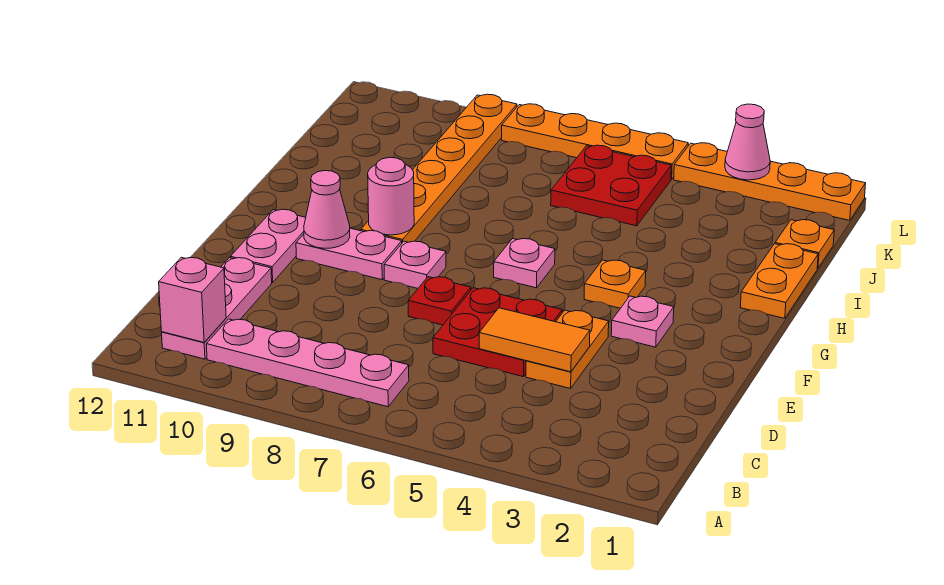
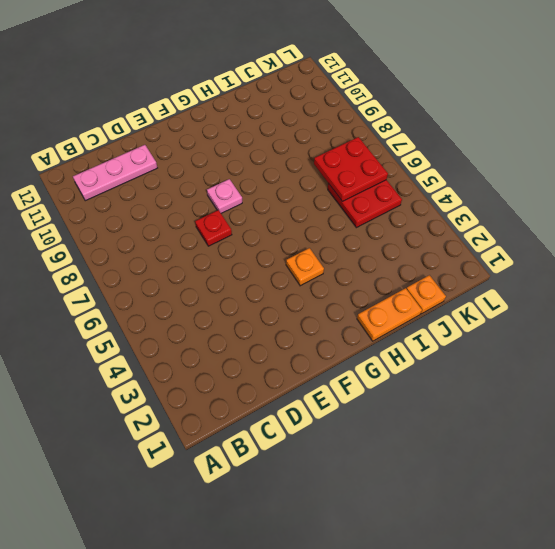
red 2x2 plate [314,137,388,202] -> red 2x2 plate moved to [433,288,562,377]
none -> pink 1x4 plate [206,319,409,407]
none -> orange 1x2 plate [526,310,609,389]
none -> pink 1x2 plate [230,209,306,282]

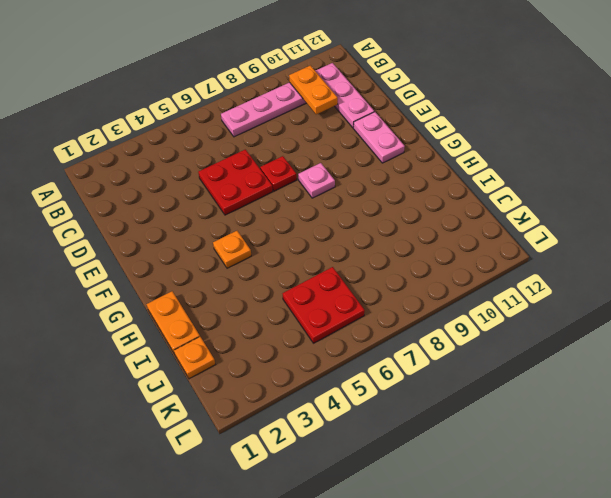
orange 1x2 plate [289,65,338,114] -> orange 1x2 plate moved to [526,310,609,389]
none -> pink 1x1 plate [611,296,674,347]
none -> pink 1x2 plate [296,228,402,280]
none -> pink 1x1 plate [494,238,555,288]

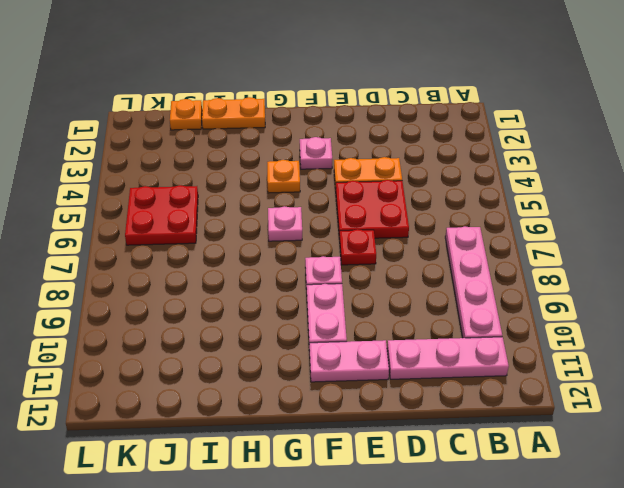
none -> orange 1x6 plate [361,94,517,243]
none -> orange 1x4 plate [674,143,866,220]
none -> orange 1x4 plate [502,104,688,179]

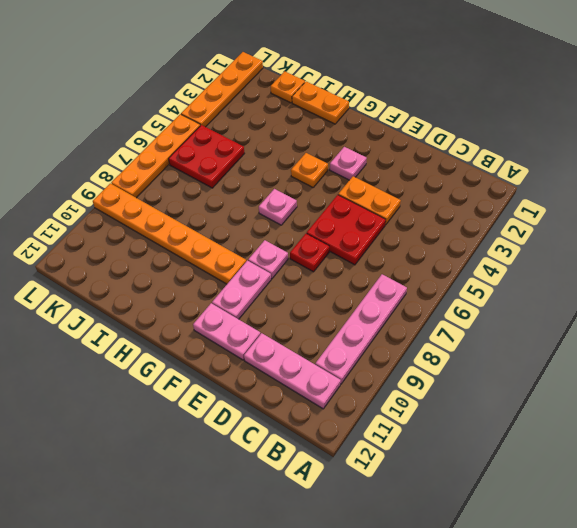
none -> pink 1x1 brick [159,257,226,342]
none -> orange 1x2 tile [479,308,590,372]
none -> pink 1x1 cone [304,171,350,248]

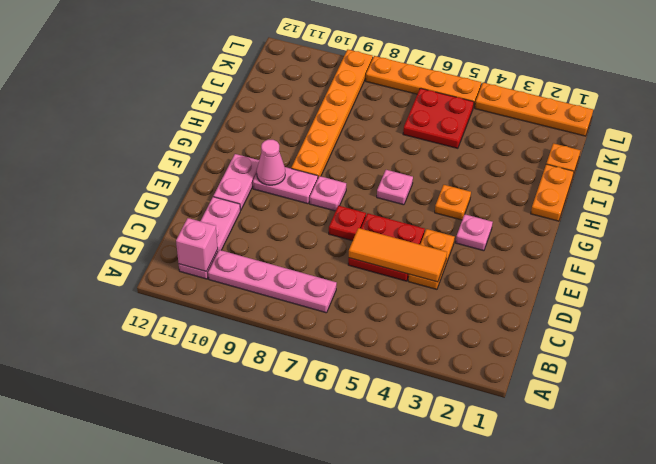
orange 1x3 tile [349,228,447,282] -> orange 1x2 tile [479,308,590,372]
none -> pink 1x1 round brick [368,157,414,235]
none -> pink 1x1 cone [725,104,770,180]

